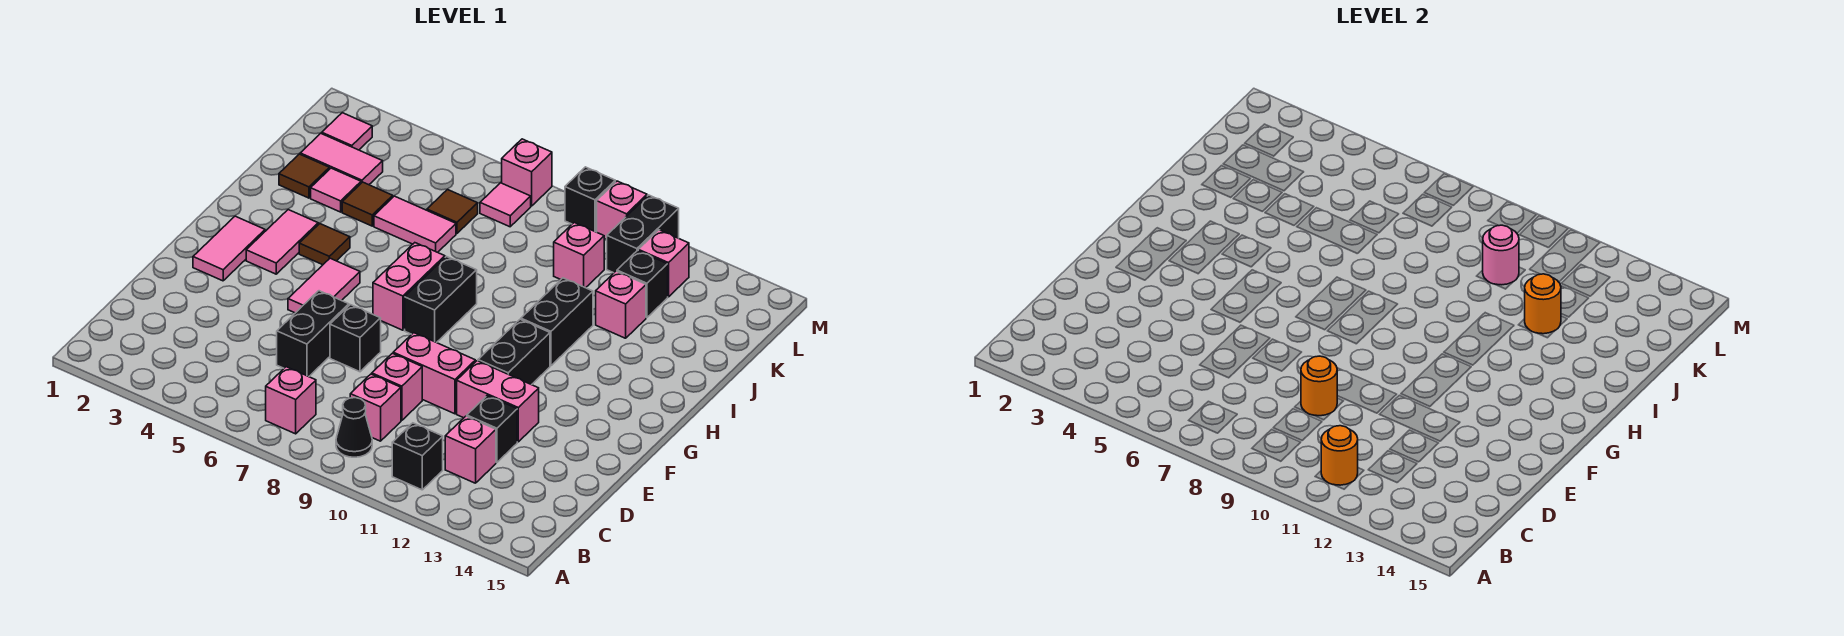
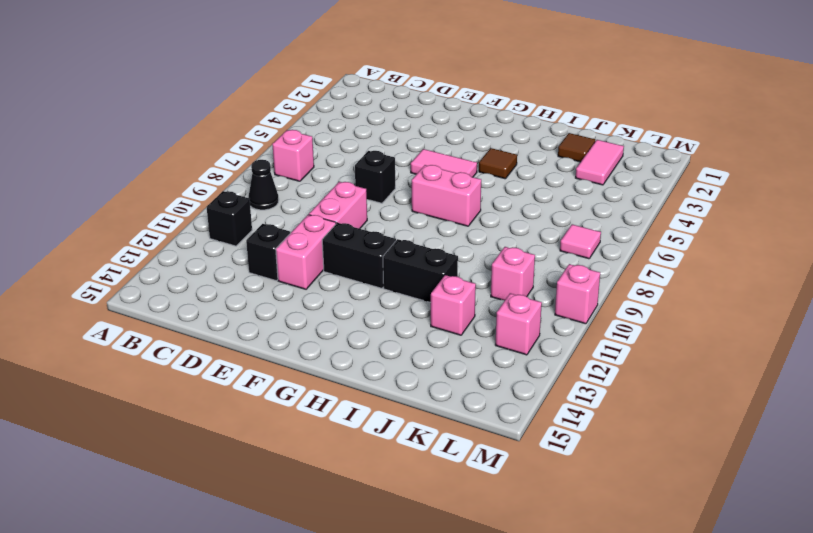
none -> pink 1x1 brick [350,374,401,441]
none -> pink 1x1 brick [445,416,496,483]
none -> black 1x2 brick [277,291,349,377]
none -> pink 1x1 brick [372,353,422,420]

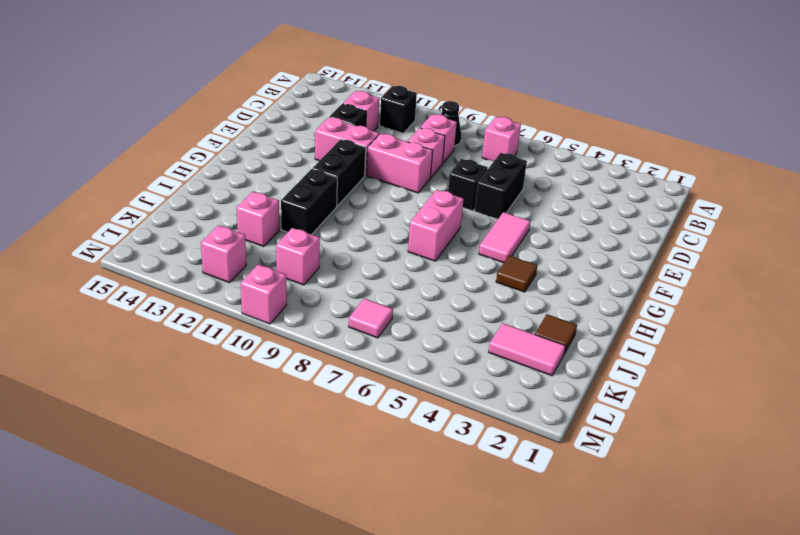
none -> pink 1x2 tile [193,216,265,281]
none -> pink 1x2 tile [246,210,318,274]
none -> black 1x2 brick [405,257,477,343]
none -> pink 1x1 tile [311,168,361,212]

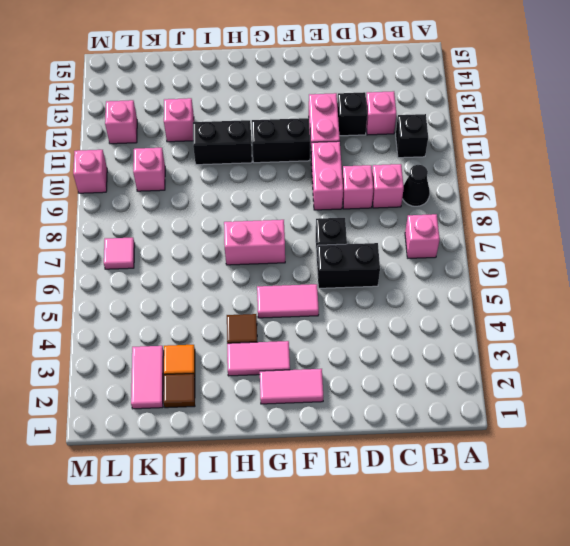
orange 1x1 tile [164,345,195,375] -> pink 1x1 tile [311,168,361,212]
none -> black 1x2 brick [405,257,477,343]
none -> brown 1x1 tile [342,182,393,226]
none -> pink 1x2 tile [374,196,456,252]
none -> brown 1x1 tile [427,190,478,233]

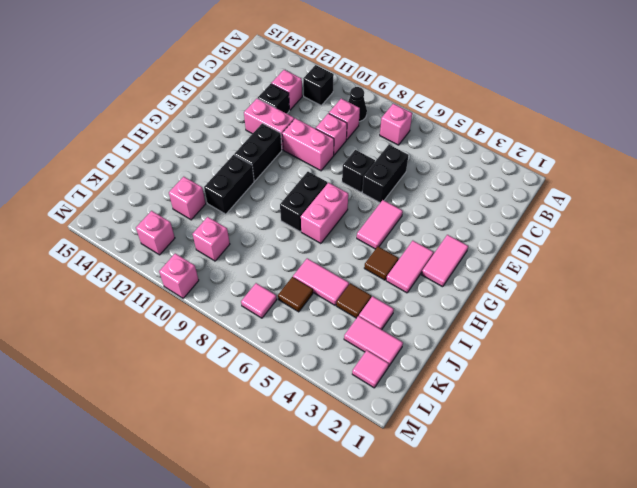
none -> brown 1x1 tile [279,154,329,198]
none -> black 1x1 brick [617,251,668,318]
none -> black 1x2 brick [607,195,679,273]
none -> pink 1x1 brick [501,139,552,206]

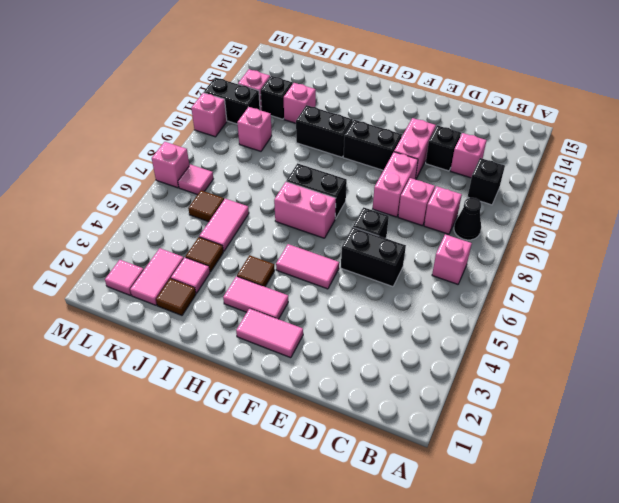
none -> black 1x1 brick [565,167,615,232]
none -> orange 1x1 round brick [1321,426,1358,485]
none -> orange 1x1 round brick [1301,356,1337,416]
none -> orange 1x1 round brick [1525,274,1561,334]

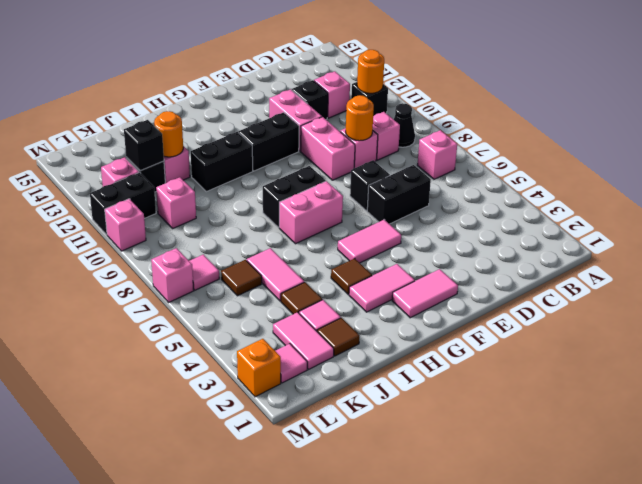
black 1x1 brick [124,120,164,171] -> black 1x1 brick moved to [565,167,615,232]
orange 1x1 brick [237,339,281,397] -> none
none -> pink 1x1 round brick [1483,225,1519,285]

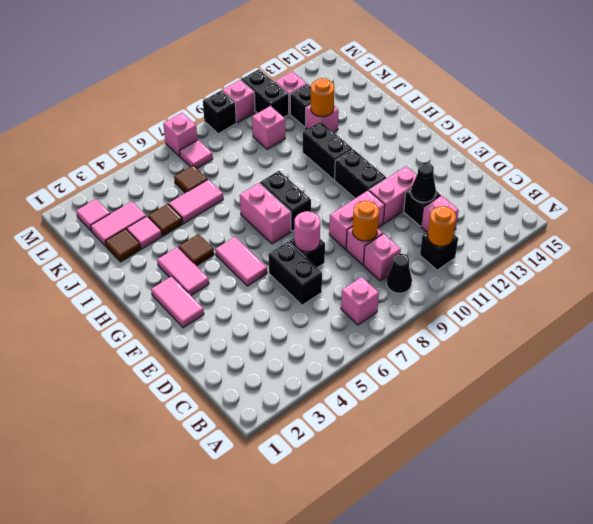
black 1x1 cone [411,163,436,202] -> none
pink 1x1 round brick [294,211,320,252] -> pink 1x1 round brick moved to [1483,225,1519,285]

